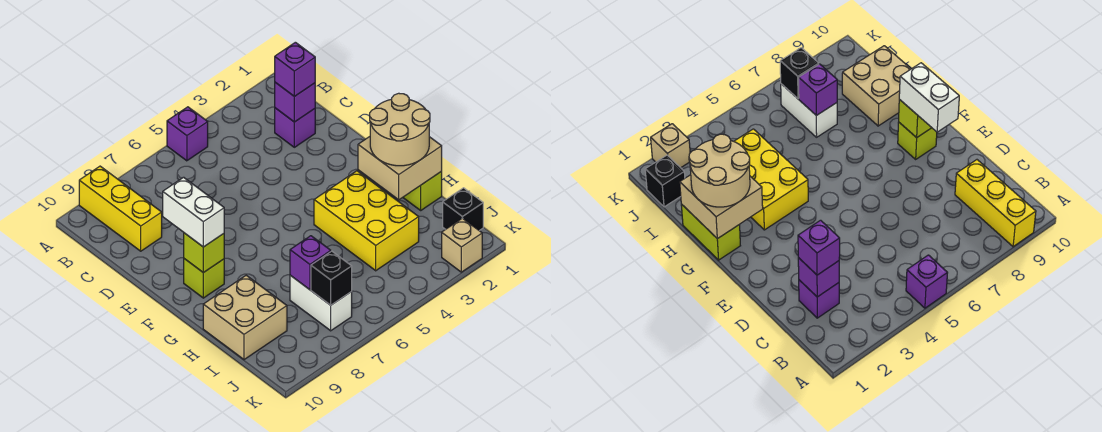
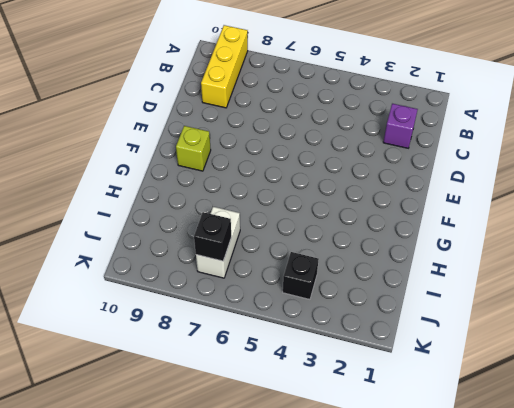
black 1x1 brick [283,252,319,299] -> black 1x1 brick moved to [443,188,483,231]
none -> purple 1x1 brick [167,107,208,161]
none -> lime 1x2 brick [403,171,442,210]
none -> yellow 2x3 brick [314,171,419,271]

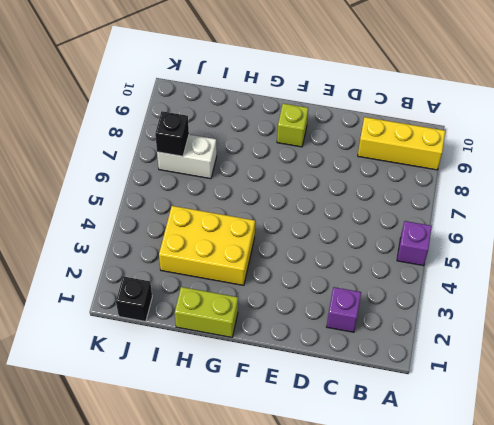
none -> tan 2x2 brick [203,275,287,360]
none -> tan 1x1 brick [442,218,482,272]
none -> purple 1x1 brick [275,82,315,122]

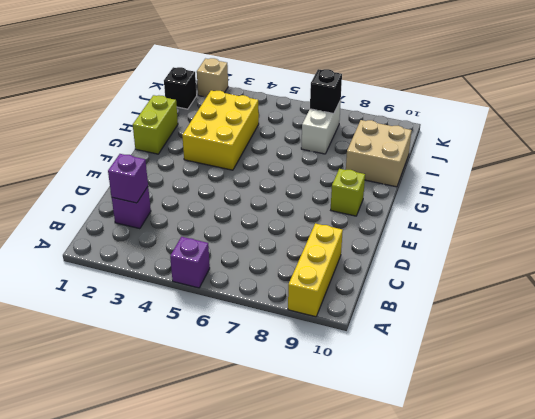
none -> lime 1x1 brick [184,233,224,273]
none -> tan 2x2 brick [358,137,442,200]
none -> purple 1x1 brick [290,236,331,290]

